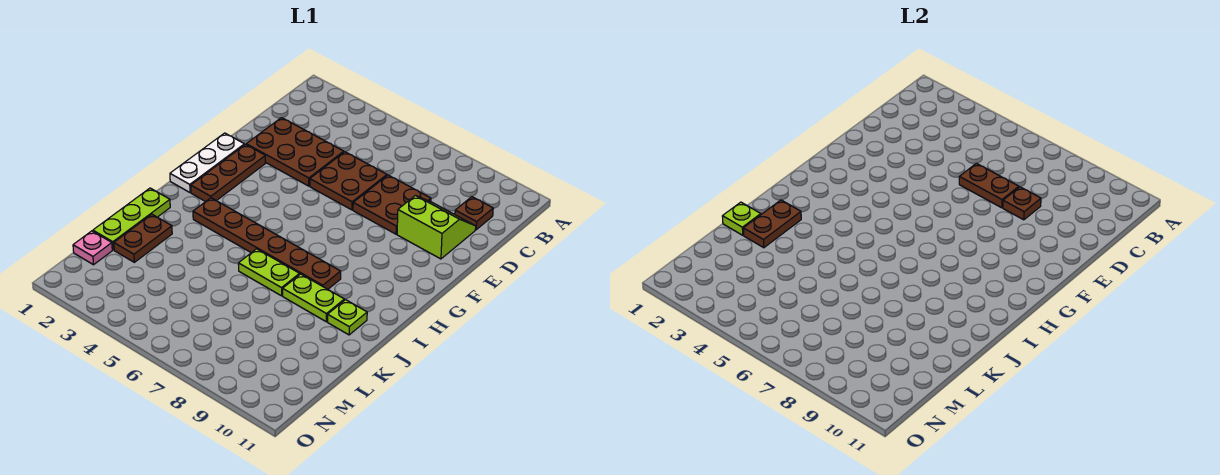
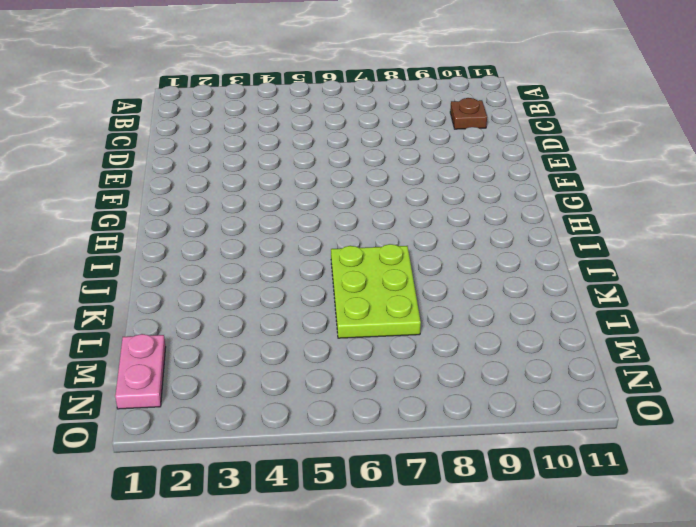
lime 2x3 plate [331,244,421,338] -> lime 1x2 plate [238,249,300,296]
pink 1x2 plate [115,334,166,409] -> pink 1x1 plate [73,231,112,265]
none -> brown 2x3 plate [246,118,344,186]
none -> brown 2x2 plate [310,152,387,210]
none -> brown 2x2 plate [353,175,431,234]

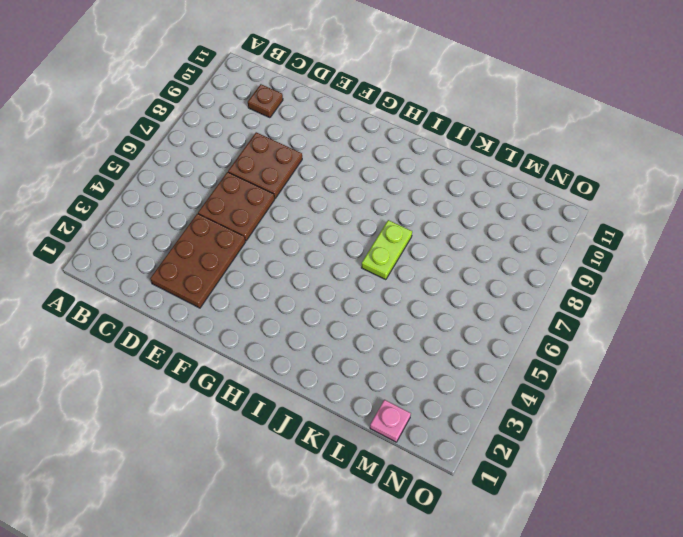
none -> lime 2x2 slope [397,196,476,259]
none -> white 1x3 plate [170,133,244,192]
none -> brown 1x3 plate [191,145,266,202]

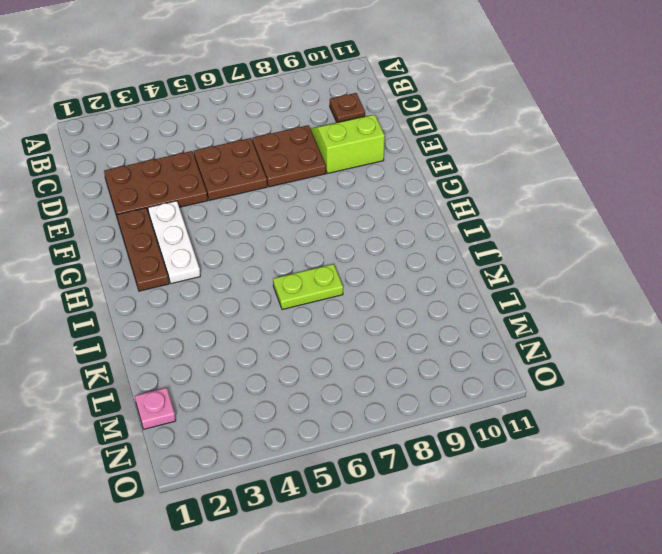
white 1x3 plate [148,201,200,284] -> white 1x3 plate moved to [170,133,244,192]
none -> brown 1x6 plate [193,198,341,289]
none -> lime 1x3 plate [93,188,170,250]
none -> lime 1x2 plate [283,274,344,322]

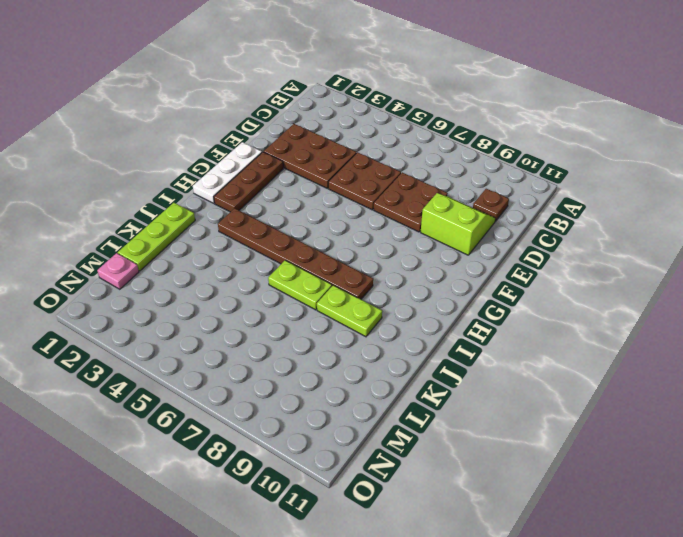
none -> lime 1x1 plate [328,300,367,335]
none -> brown 1x2 plate [114,214,172,262]
none -> brown 1x2 plate [959,163,1019,208]

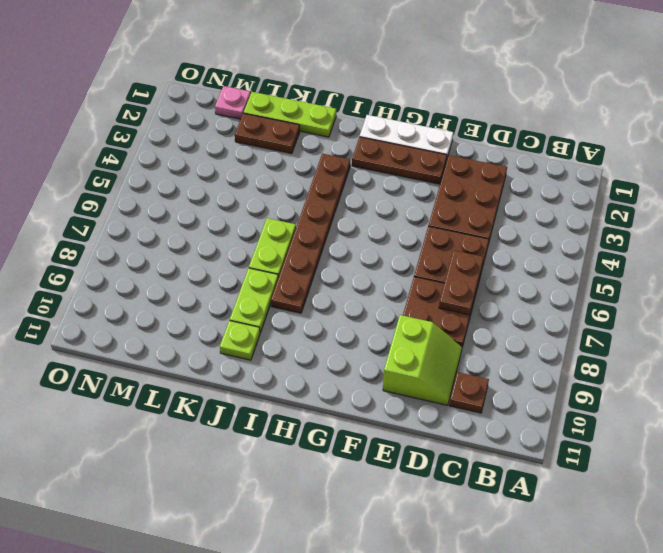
none -> brown 1x1 plate [1003,187,1041,220]
none -> brown 1x2 plate [743,200,801,248]
none -> lime 1x1 plate [722,202,761,235]

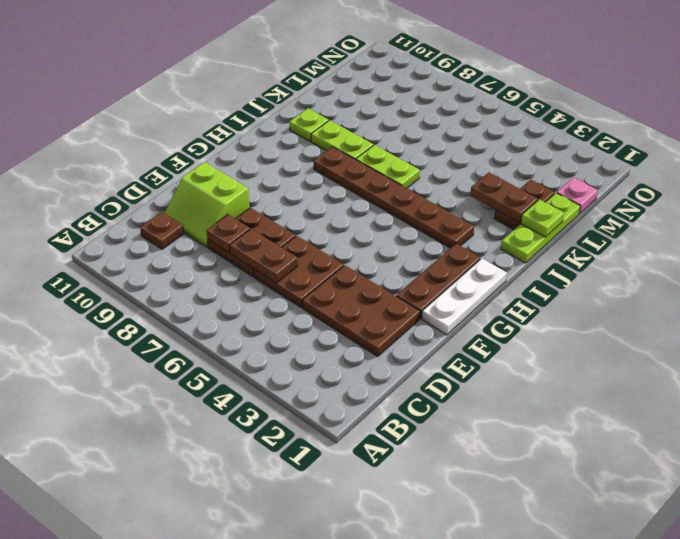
brown 1x2 plate [470,172,538,223] -> brown 1x2 plate turned to [743,200,801,248]

